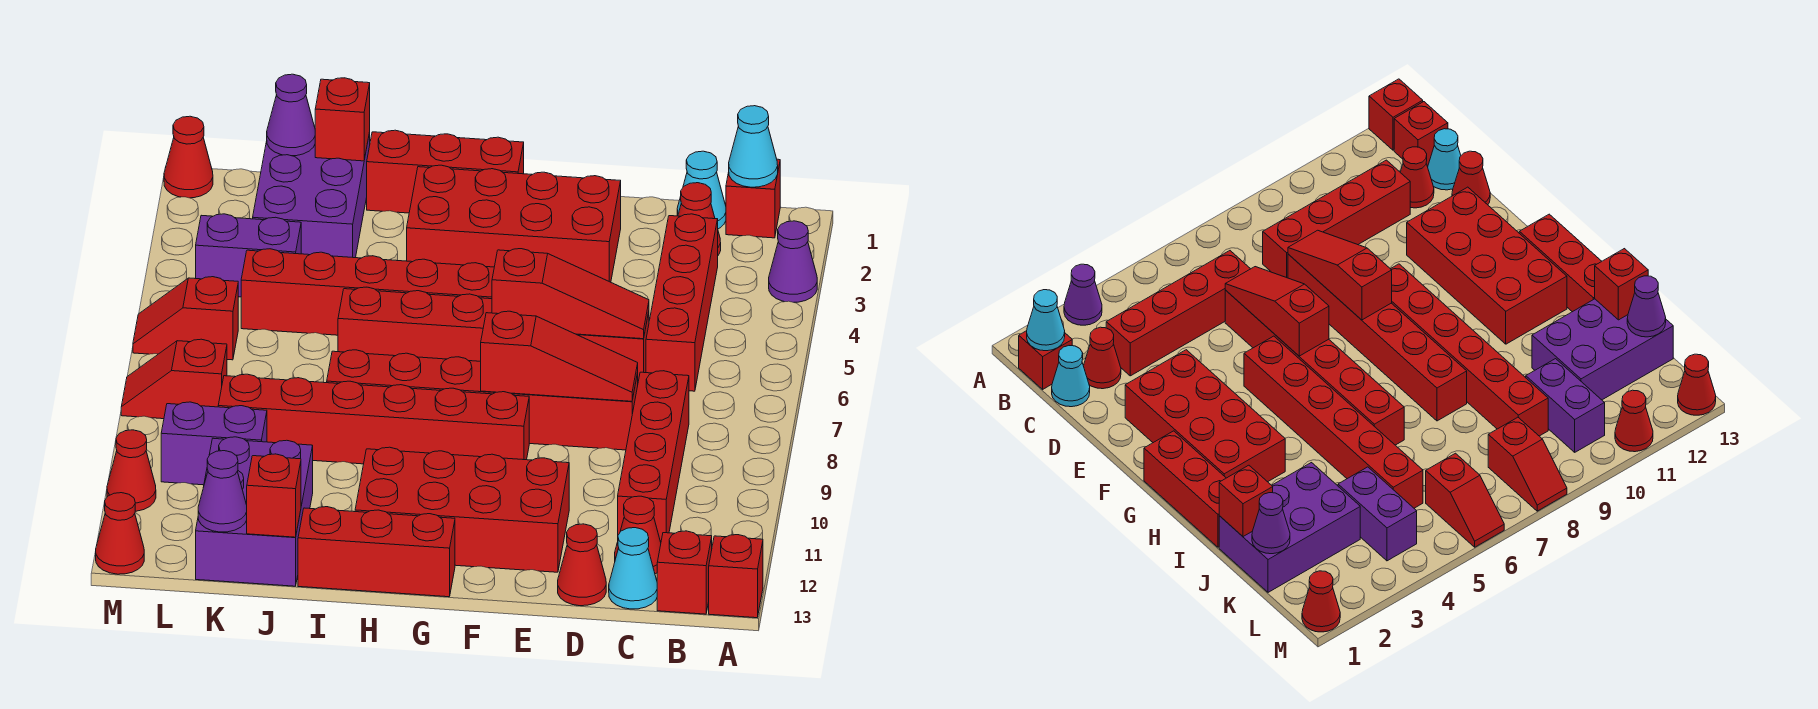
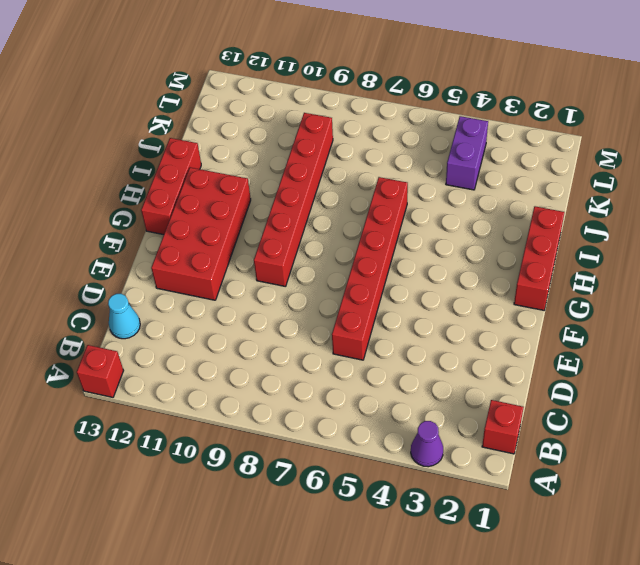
none -> red 1x1 brick [657,531,712,614]
none -> cyan 1x1 cone [677,151,726,229]
none -> red 1x1 cone [678,183,721,255]
none -> red 1x4 brick [646,214,718,391]

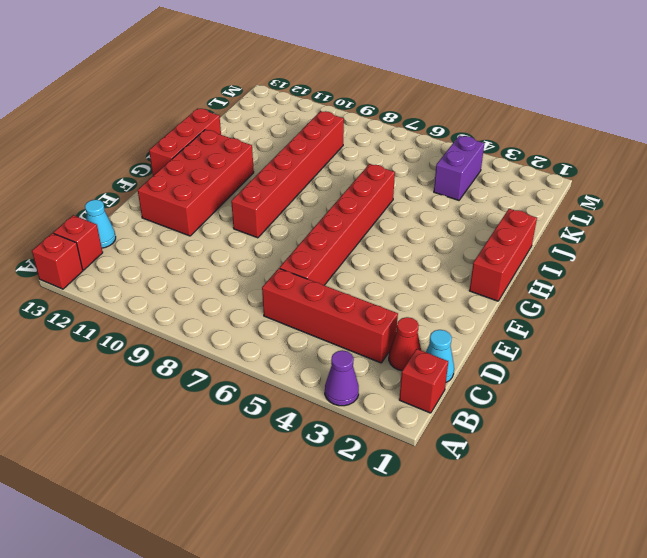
none -> red 1x4 brick [618,371,689,542]
none -> red 1x1 cone [615,496,661,574]
none -> red 1x6 brick [327,350,638,450]
none -> red 1x1 cone [558,524,606,606]

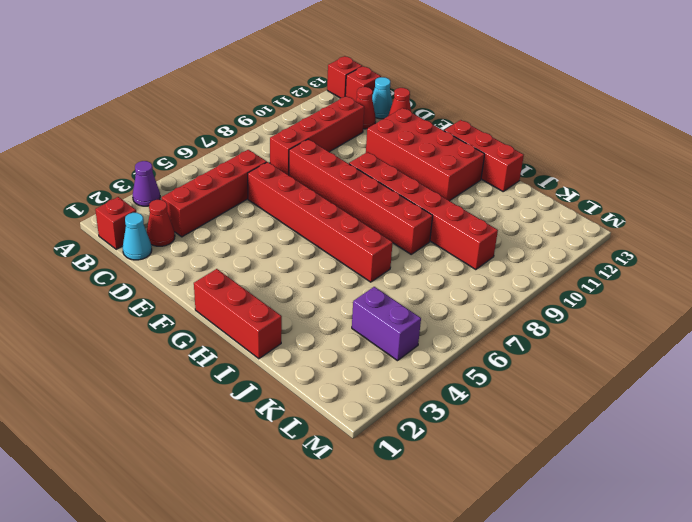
none -> red 2x4 brick [407,165,621,282]
none -> red 1x6 brick [241,249,494,335]
none -> purple 2x3 brick [253,133,370,258]
none -> purple 2x3 brick [196,437,313,586]

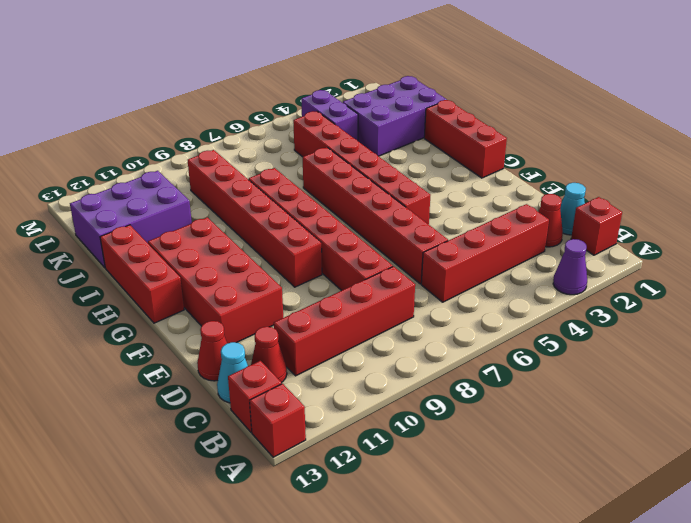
none -> red 2x4 brick [407,165,621,282]
none -> purple 1x2 brick [161,402,267,485]
none -> red 1x2 slope [133,277,238,360]
none -> red 1x2 slope [121,339,227,419]

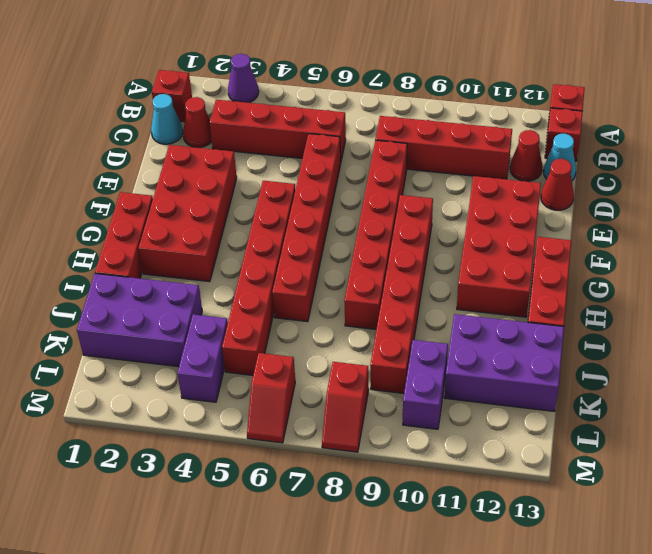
none -> red 1x1 cone [164,116,213,198]
none -> red 1x1 cone [107,430,156,511]
none -> red 1x1 cone [96,493,144,574]
none -> cyan 1x1 cone [729,106,778,187]

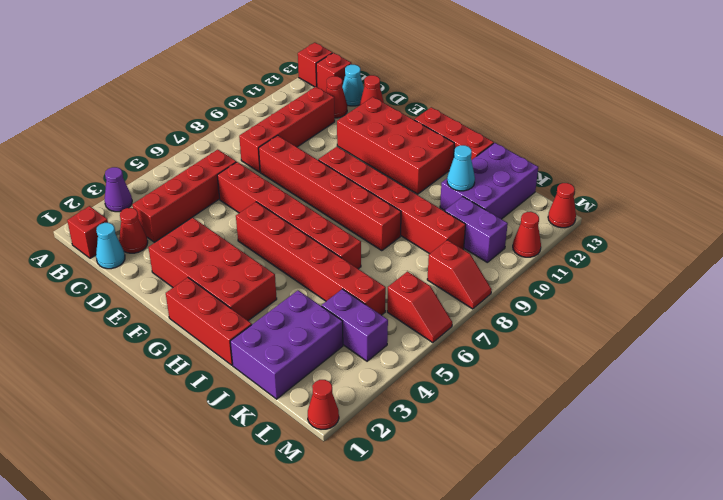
cyan 1x1 cone [447,145,475,191] -> cyan 1x1 cone moved to [729,106,778,187]
none -> red 1x3 slope [492,249,649,339]
none -> red 1x3 slope [481,311,638,401]
none -> red 1x1 brick [315,78,370,161]
none -> red 1x1 brick [247,454,301,537]

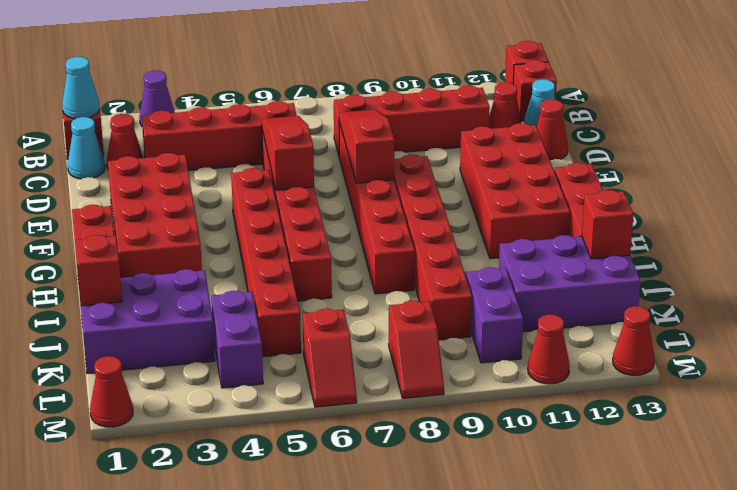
none -> purple 1x1 cone [267,74,315,156]
none -> purple 1x1 cone [198,451,247,532]

